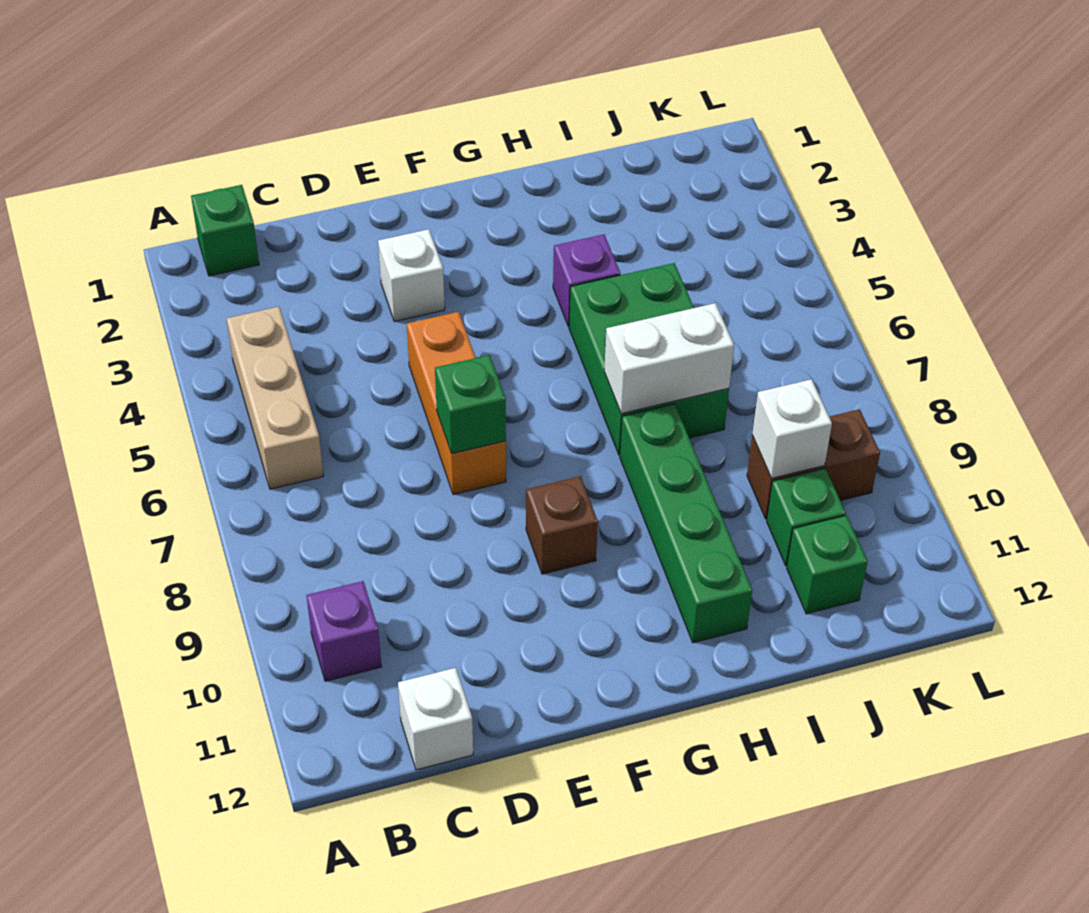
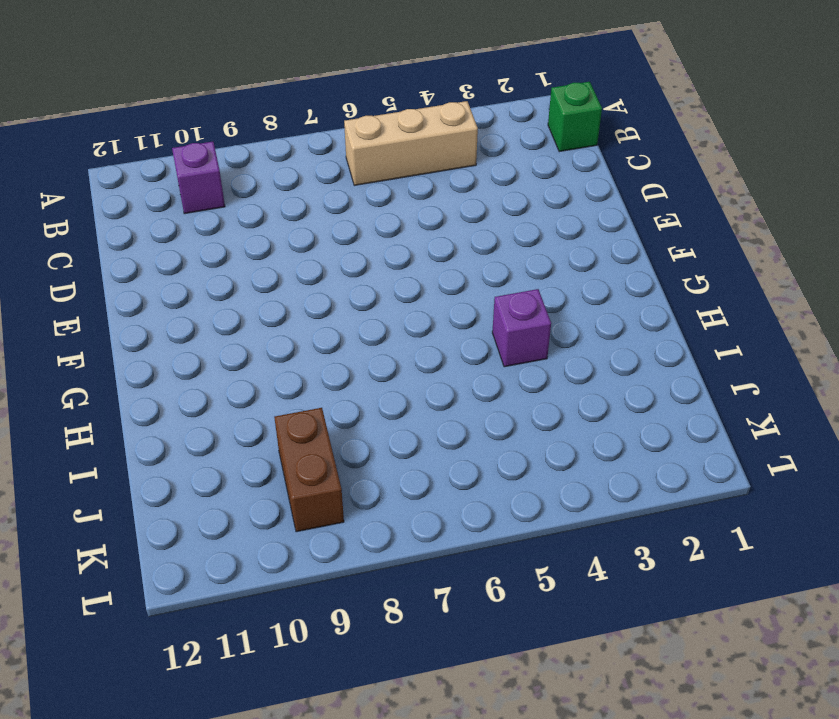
none -> white 1x1 brick [398,668,473,770]
none -> white 1x1 brick [378,229,445,322]
none -> orange 1x3 brick [407,312,506,495]

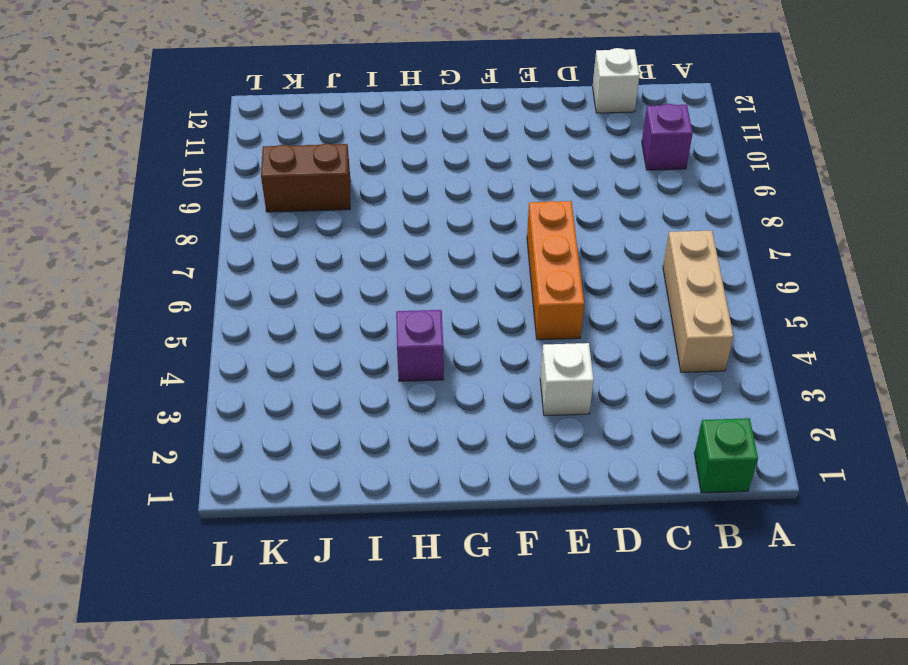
none -> brown 1x1 brick [526,476,598,574]
none -> green 2x3 brick [569,263,729,455]
none -> green 1x4 brick [620,404,752,643]

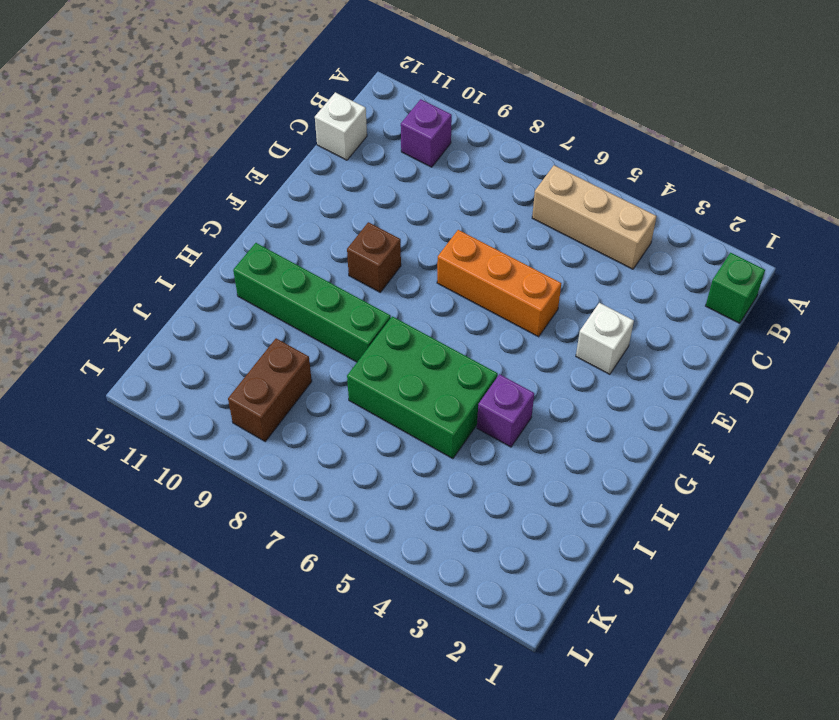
none -> green 1x1 brick [767,468,846,566]
none -> green 1x1 brick [787,515,868,614]
none -> green 1x1 brick [435,355,506,454]

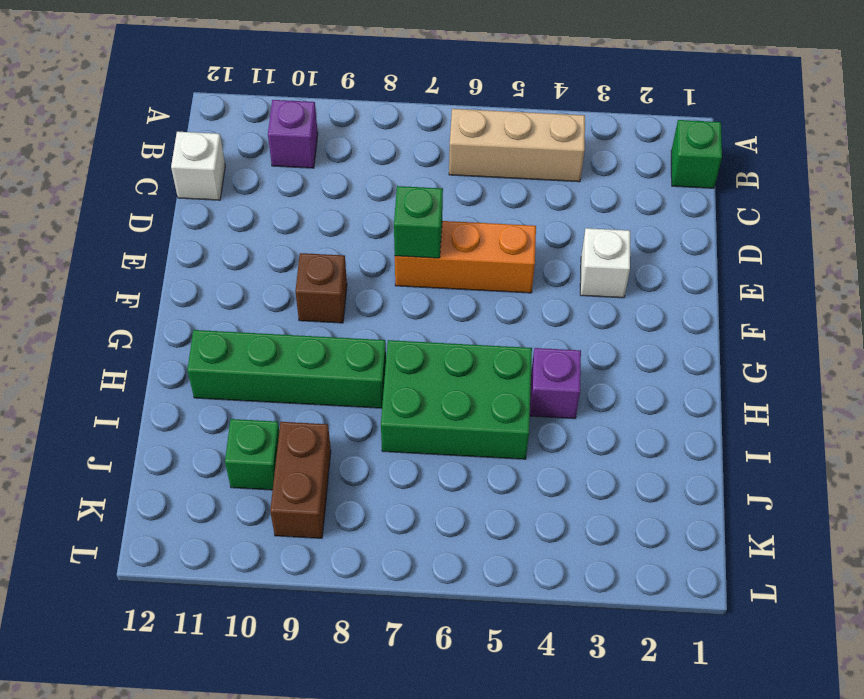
none -> green 1x1 brick [787,515,868,614]
none -> white 1x2 brick [604,303,734,414]
none -> white 1x1 brick [752,379,832,478]

